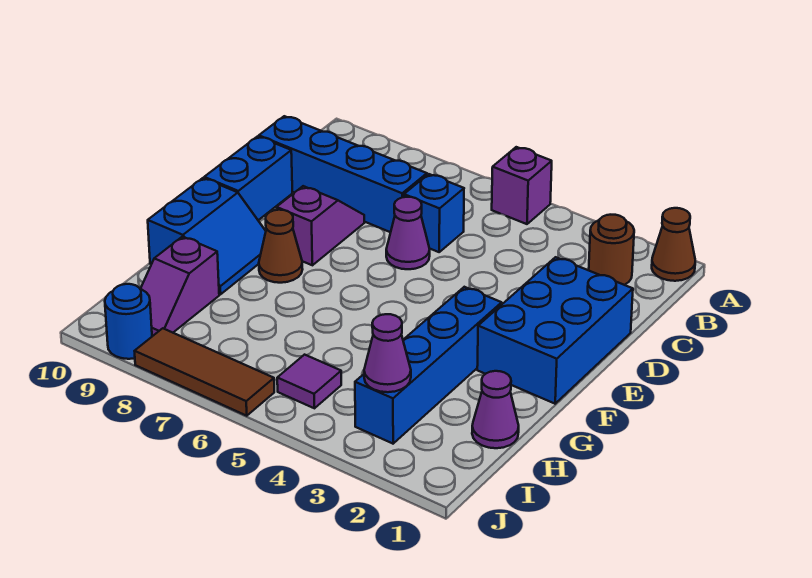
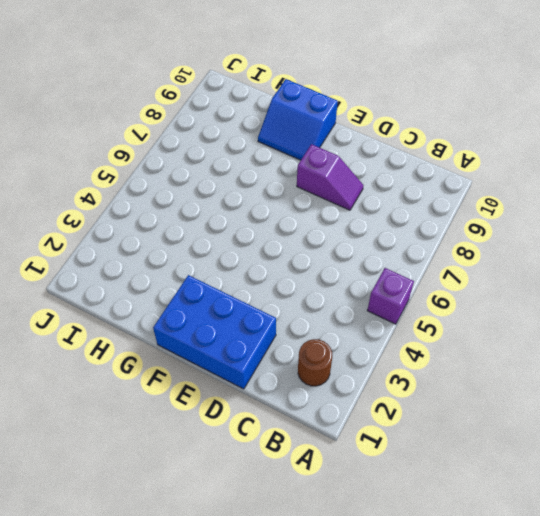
none -> brown 1x1 cone [652,208,695,281]
none -> blue 1x1 brick [404,174,464,252]
none -> blue 1x4 brick [259,116,427,232]

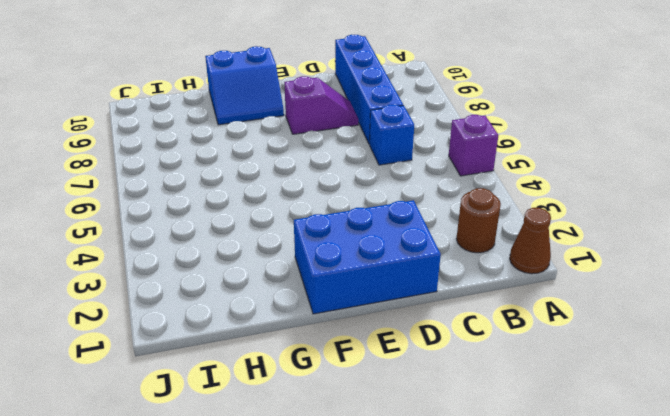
none -> purple 1x1 cone [386,197,430,269]
none -> blue 1x2 brick [204,136,292,220]
none -> blue 1x4 brick [355,287,502,444]

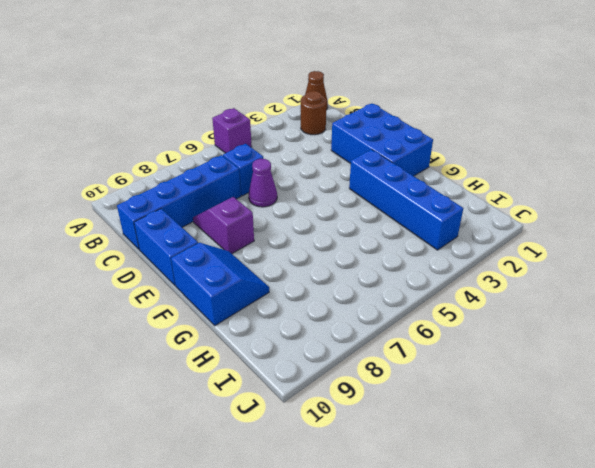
none -> brown 1x1 cone [259,210,303,283]
none -> purple 1x1 cone [472,371,519,448]
none -> purple 1x2 slope [141,237,219,336]

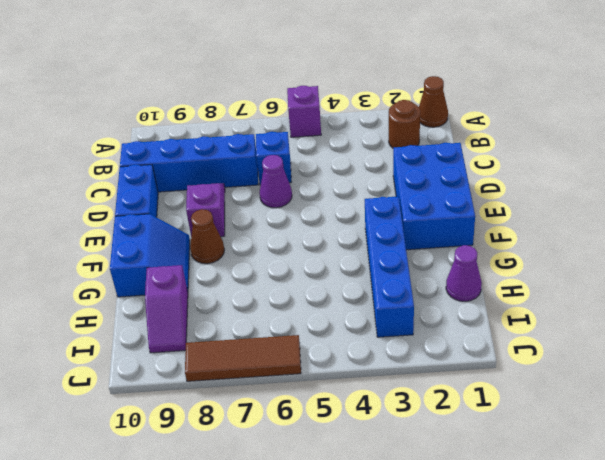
none -> purple 1x1 tile [277,355,341,408]
none -> blue 1x1 round brick [105,284,152,359]
none -> purple 1x1 cone [364,314,411,392]

